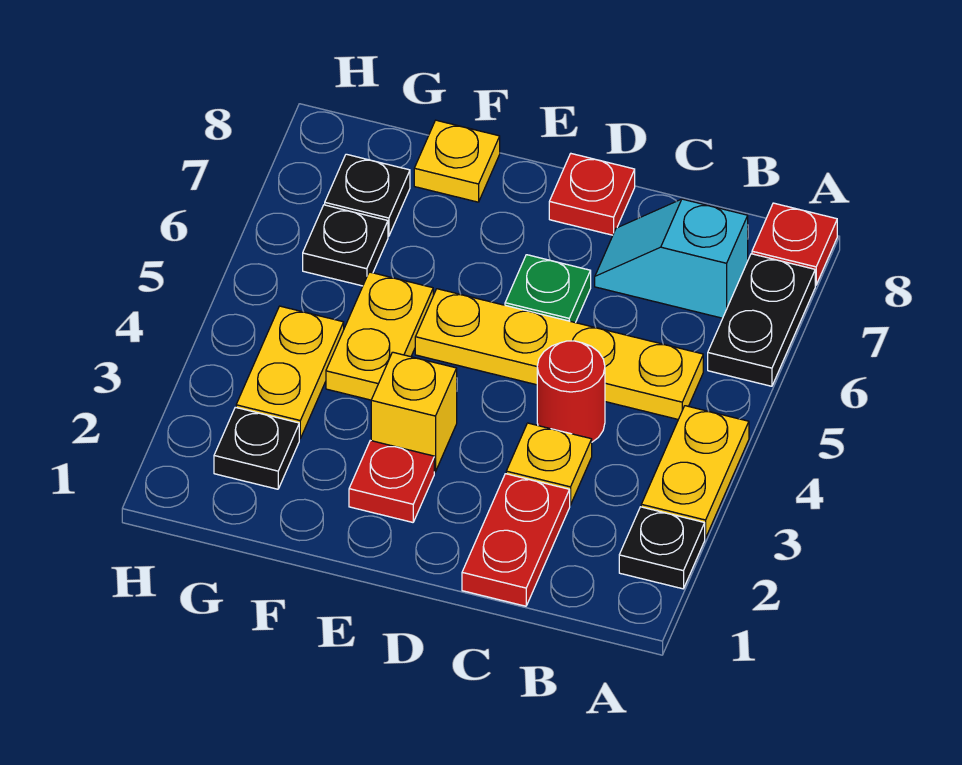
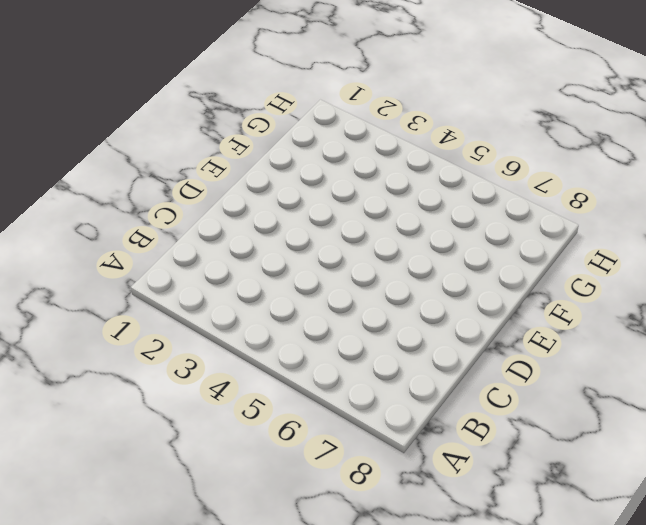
none -> black 1x1 plate [619,507,705,589]
none -> yellow 1x2 plate [641,406,749,538]
none -> black 1x2 plate [708,254,815,386]

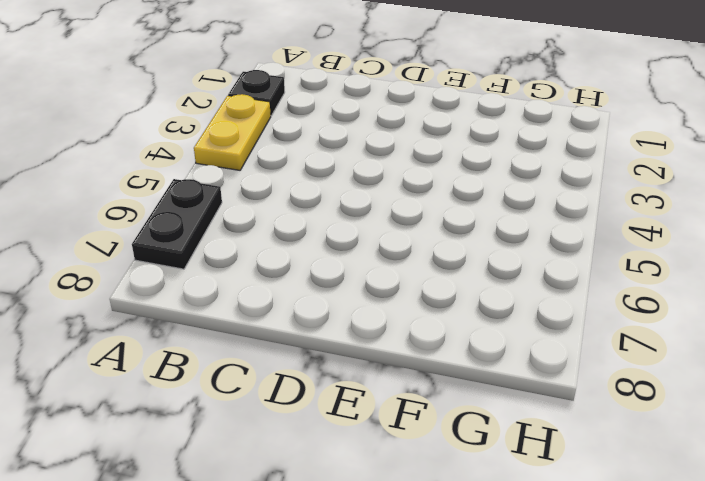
none -> red 1x1 plate [752,203,837,285]
none -> yellow 1x4 plate [415,289,703,419]
none -> cyan 1x2 slope [595,199,748,318]

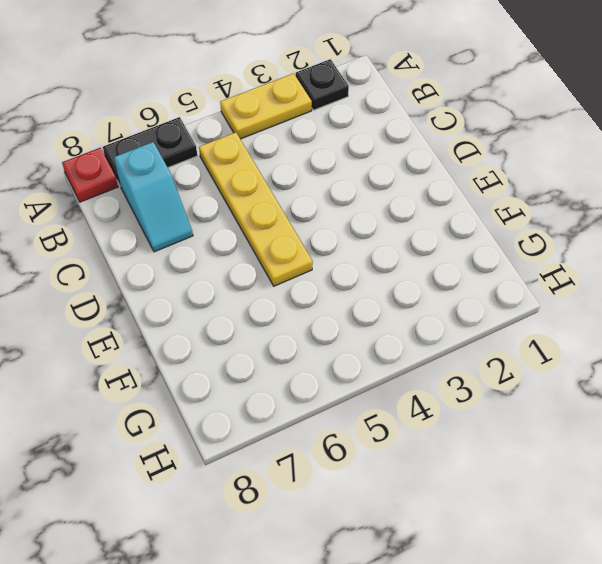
none -> red 1x2 plate [462,474,570,606]
none -> yellow 1x1 plate [506,423,592,505]
none -> red 1x1 round brick [537,341,605,442]

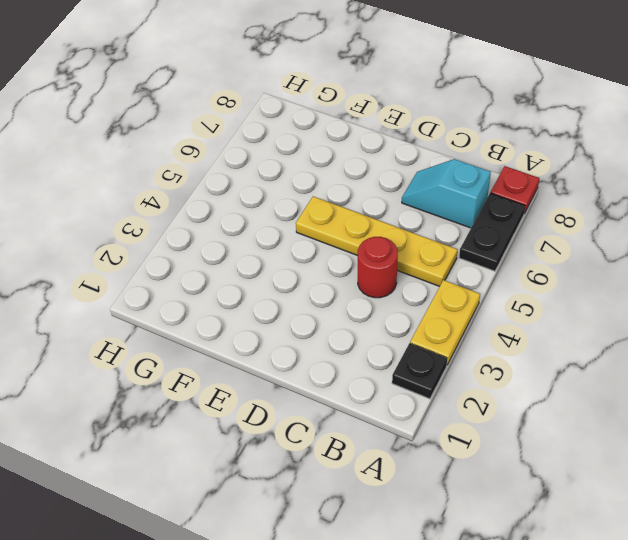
none -> red 1x2 plate [462,474,570,606]
none -> yellow 1x1 plate [506,423,592,505]
none -> green 1x1 plate [505,255,591,323]

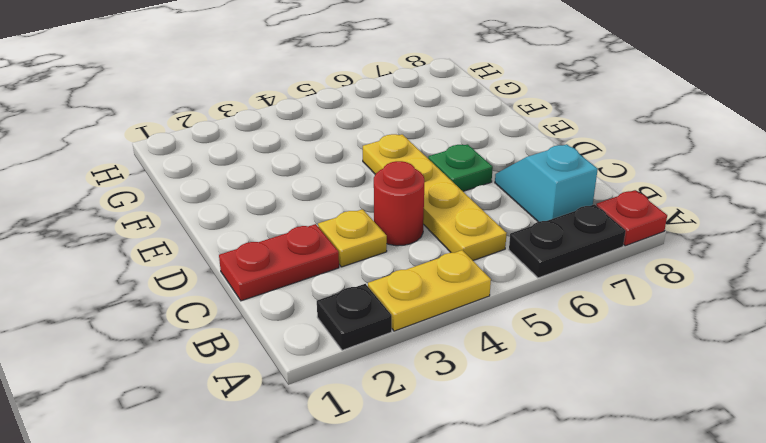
none -> red 1x1 plate [549,154,635,235]
none -> red 1x1 plate [349,441,434,522]
none -> yellow 1x1 brick [371,352,457,472]

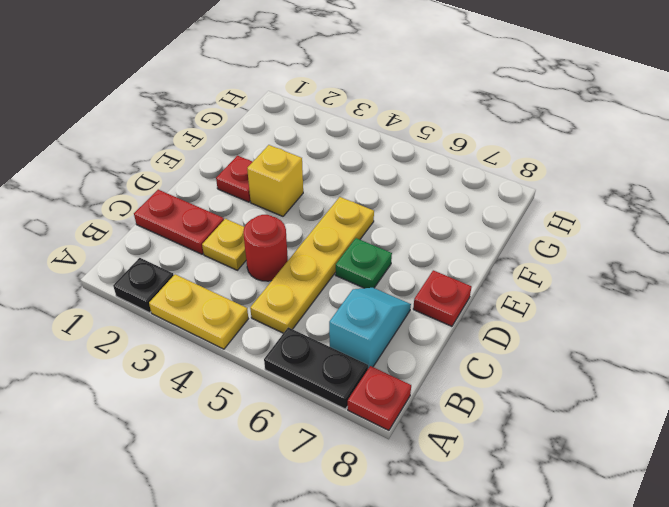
none -> yellow 1x2 plate [326,272,433,400]
none -> yellow 1x1 plate [414,120,500,202]
none -> black 1x1 plate [214,407,299,489]

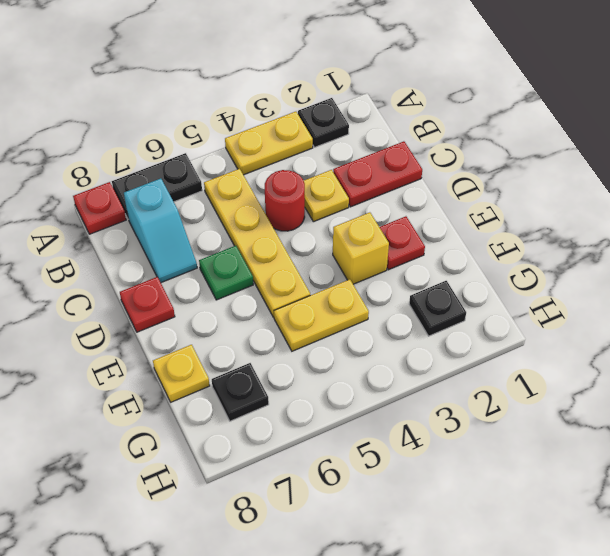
none -> yellow 1x2 plate [236,306,344,439]
none -> black 1x1 plate [303,205,388,286]

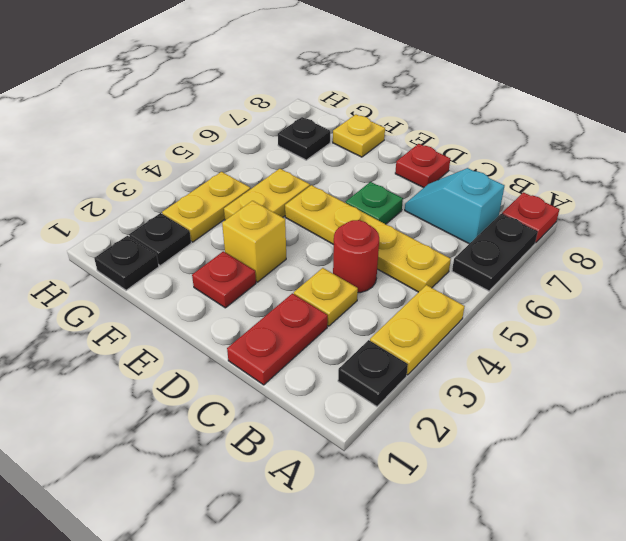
black 1x1 plate [94,236,159,290] -> black 1x1 plate moved to [303,205,388,286]

